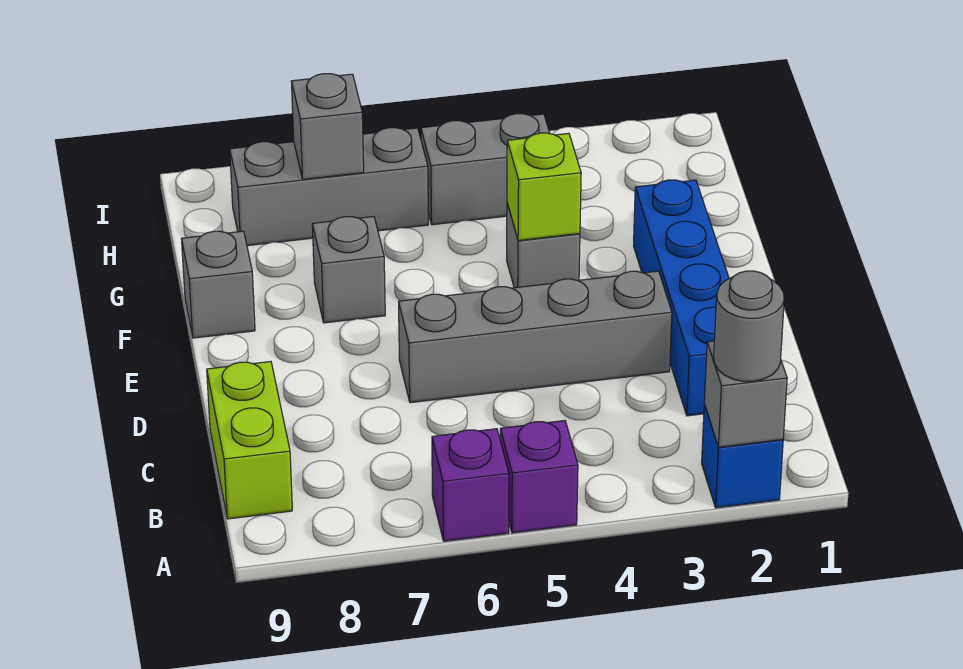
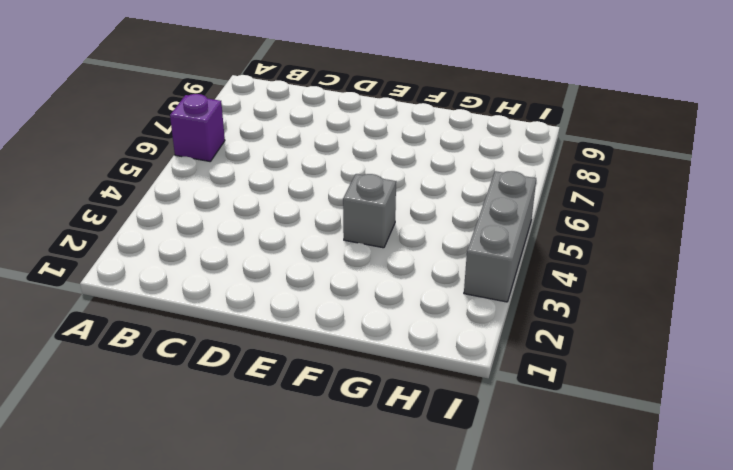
grey 1x3 brick [464,171,536,302] -> grey 1x3 brick moved to [230,128,428,246]
none -> blue 1x1 brick [702,405,783,508]
none -> purple 1x1 brick [500,421,578,533]
none -> lime 1x2 brick [207,362,292,519]

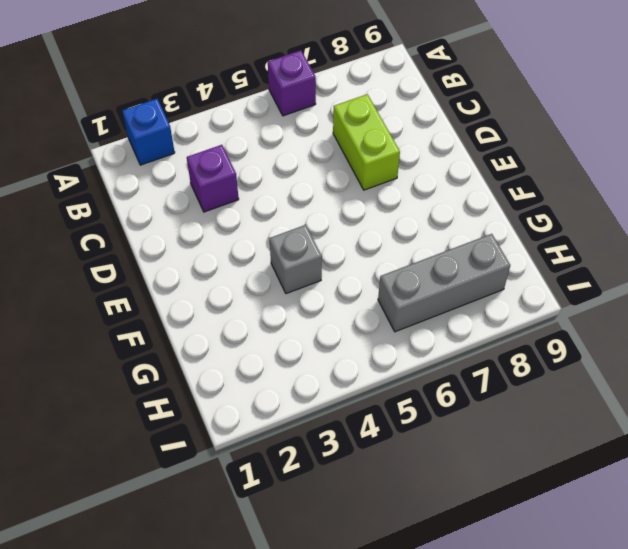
purple 1x1 brick [187,145,239,212] -> purple 1x1 brick moved to [500,421,578,533]
lime 1x2 brick [333,94,400,190] -> lime 1x2 brick moved to [207,362,292,519]
none -> blue 1x4 brick [634,180,729,416]
none -> grey 1x4 brick [399,271,672,403]
none -> grey 1x1 brick [312,217,385,323]

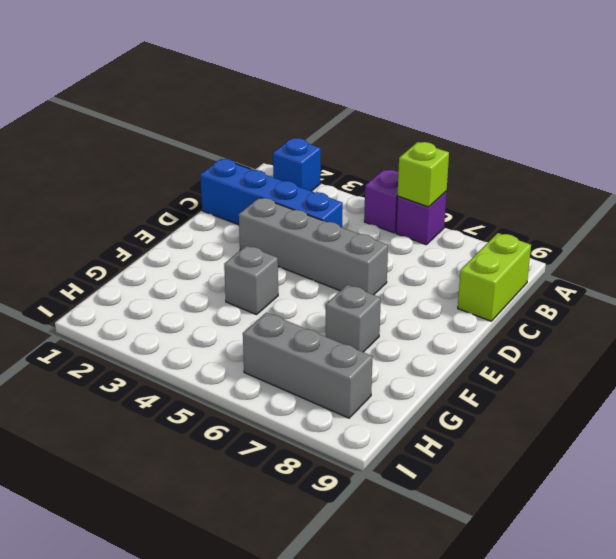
lime 1x1 brick [397,142,449,207] -> lime 1x1 brick moved to [507,133,581,241]
blue 1x4 brick [200,159,343,228] -> blue 1x4 brick turned to [634,180,729,416]
none -> grey 1x1 brick [182,231,255,338]
none -> grey 1x2 brick [421,114,550,225]
none -> grey 1x1 brick [704,341,787,447]

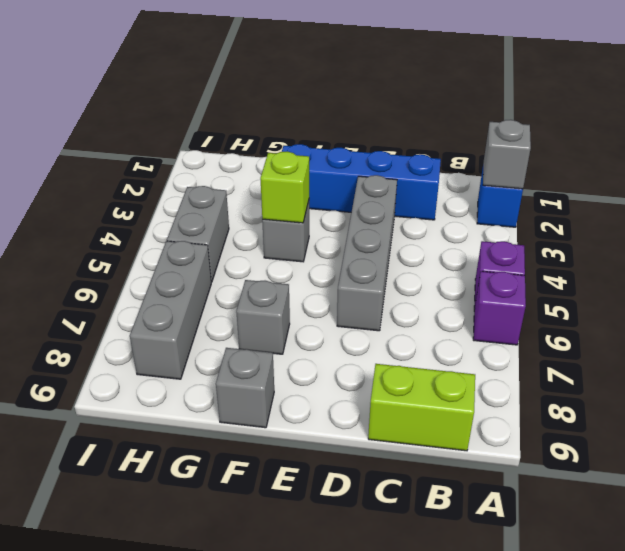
none -> grey 1x1 brick [291,74,364,179]
none -> grey 1x1 round brick [714,271,784,381]

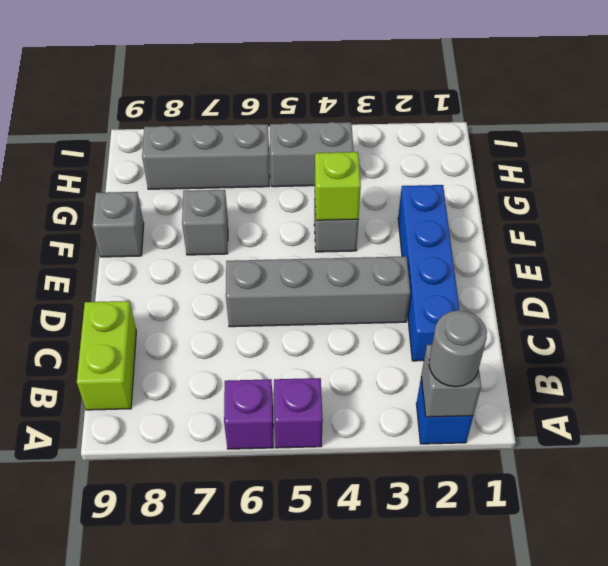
none -> grey 1x1 brick [291,74,364,179]

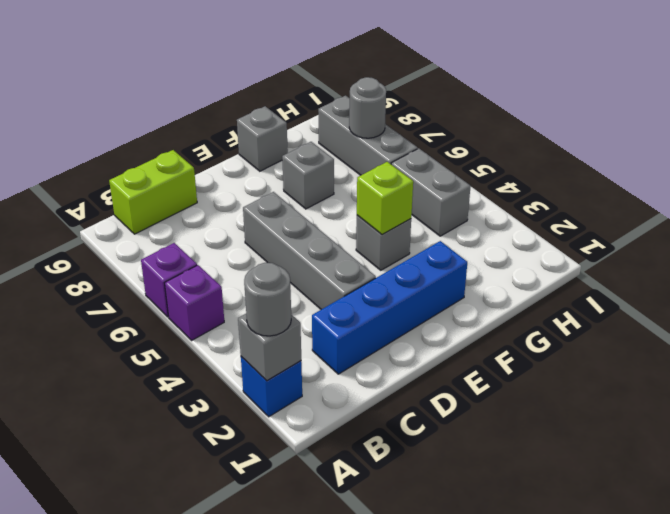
grey 1x1 round brick [349,77,386,138] -> grey 1x1 brick [291,74,364,179]

